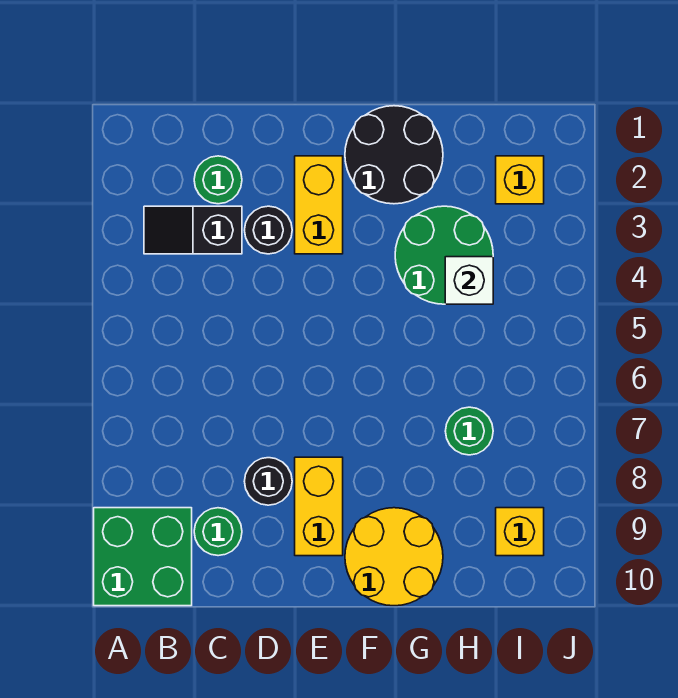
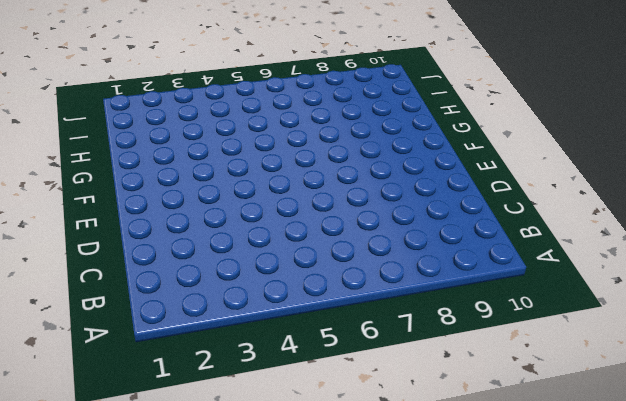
none -> green 2x2 brick [94,508,192,606]
none -> black 1x2 slope [144,206,242,254]
none -> green 1x1 round brick [194,156,242,204]

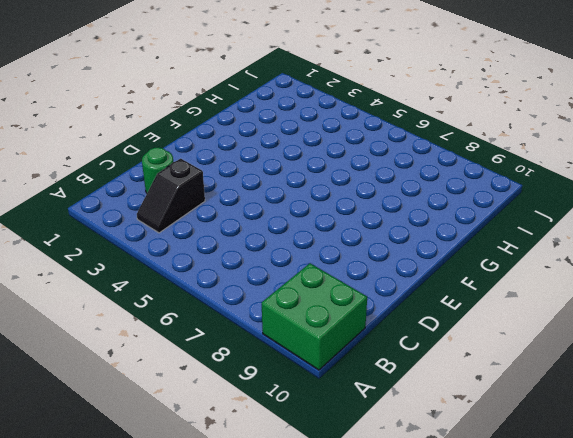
none -> green 1x1 round brick [194,508,242,556]
none -> black 1x1 round brick [245,206,292,254]
none -> black 1x1 round brick [244,458,292,505]

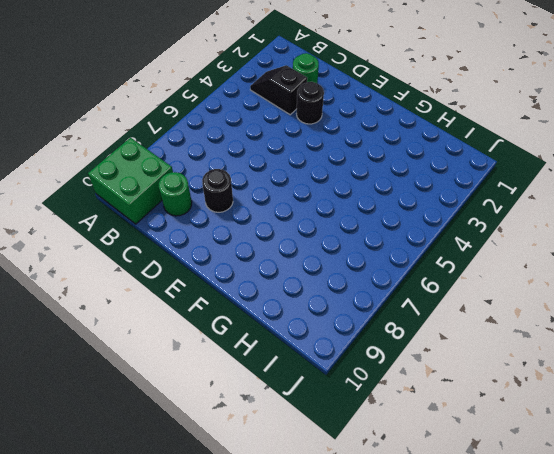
none -> yellow 1x2 brick [295,156,343,254]
none -> yellow 1x2 brick [295,457,343,556]
none -> black 2x2 round brick [345,106,443,204]

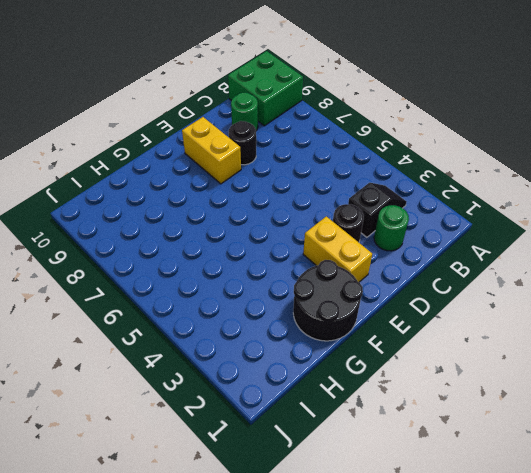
none -> yellow 2x2 round brick [345,508,443,606]
none -> green 2x2 round brick [395,206,493,304]
none -> green 1x1 round brick [445,407,493,455]

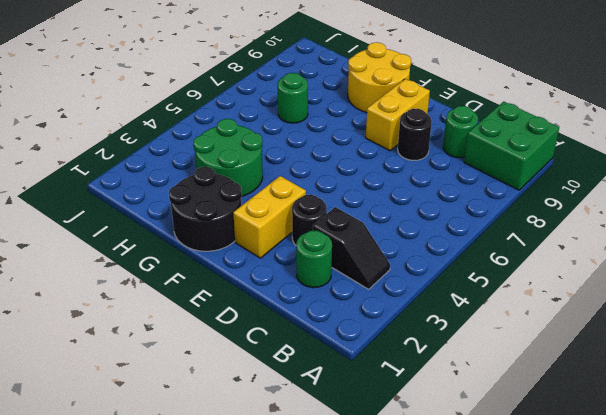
none -> yellow 1x1 brick [496,156,544,204]
none -> yellow 1x1 brick [496,508,544,556]
none -> white 1x1 brick [445,257,493,304]

